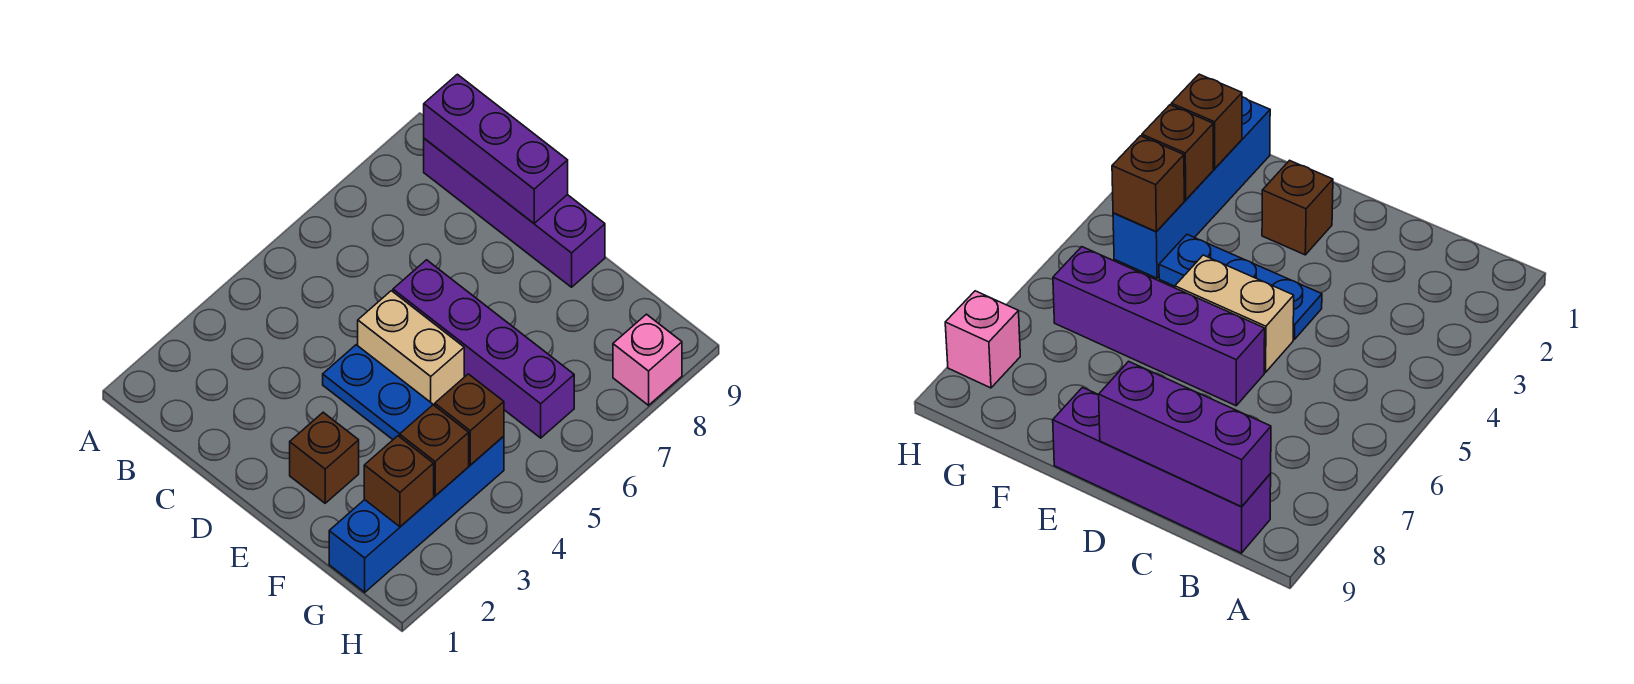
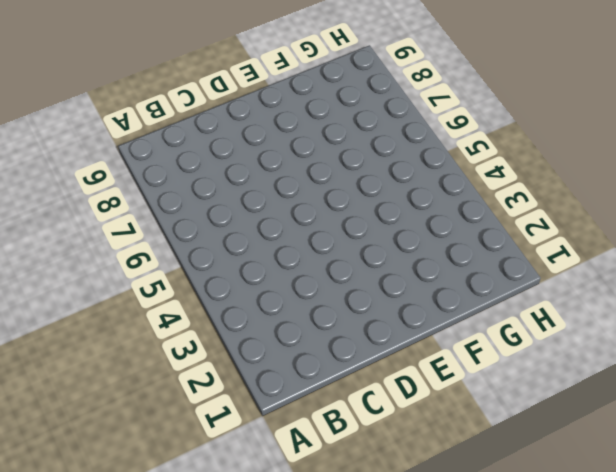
none -> purple 1x4 brick [424,138,605,287]
none -> blue 1x3 plate [323,345,433,439]

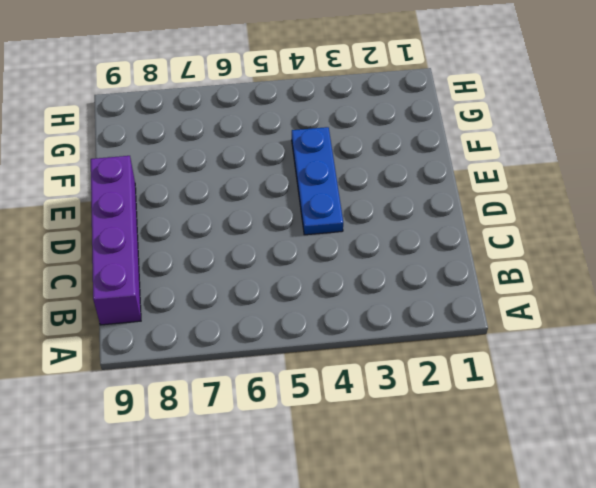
none -> tan 1x2 brick [358,291,464,405]
none -> purple 1x4 brick [393,260,574,438]

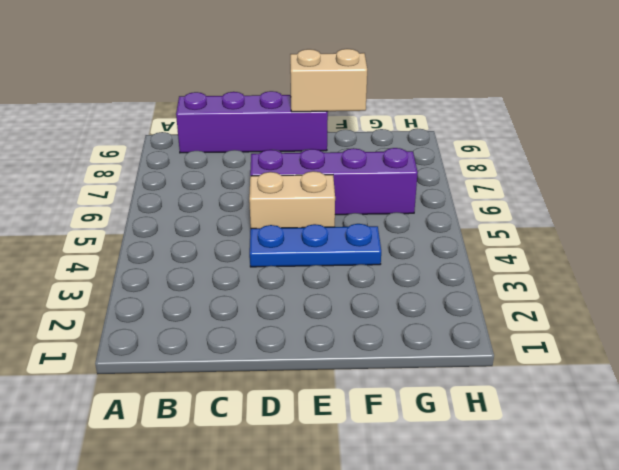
tan 1x2 brick [290,49,367,112] -> none
none -> brown 1x1 brick [290,412,359,503]
none -> blue 1x4 brick [329,436,504,592]

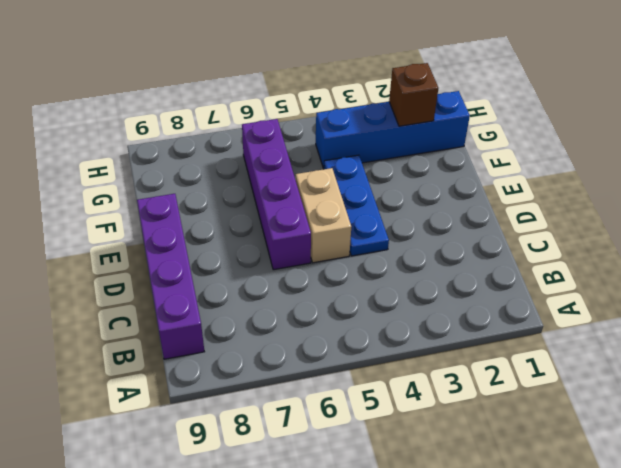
none -> brown 1x1 brick [290,412,359,503]
none -> pink 1x1 brick [613,314,682,405]

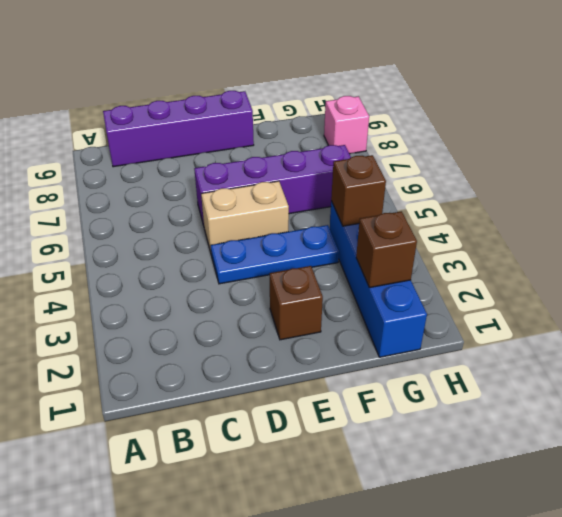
none -> purple 1x3 brick [424,74,568,223]
none -> brown 1x1 brick [400,405,469,496]

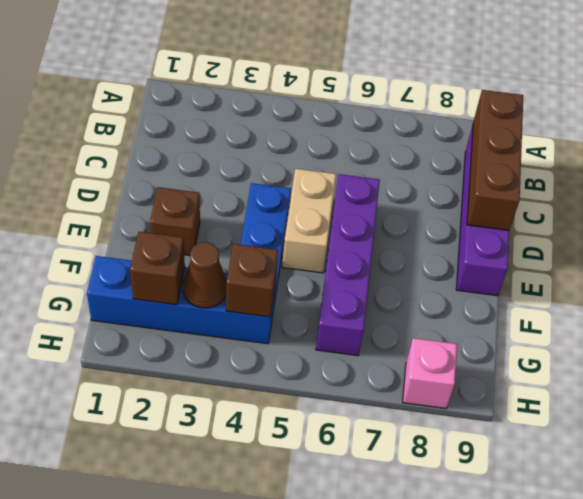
brown 1x3 brick [467,90,523,230] -> purple 1x3 brick [424,74,568,223]
brown 1x1 cone [183,242,227,308] -> brown 1x1 brick [400,405,469,496]

